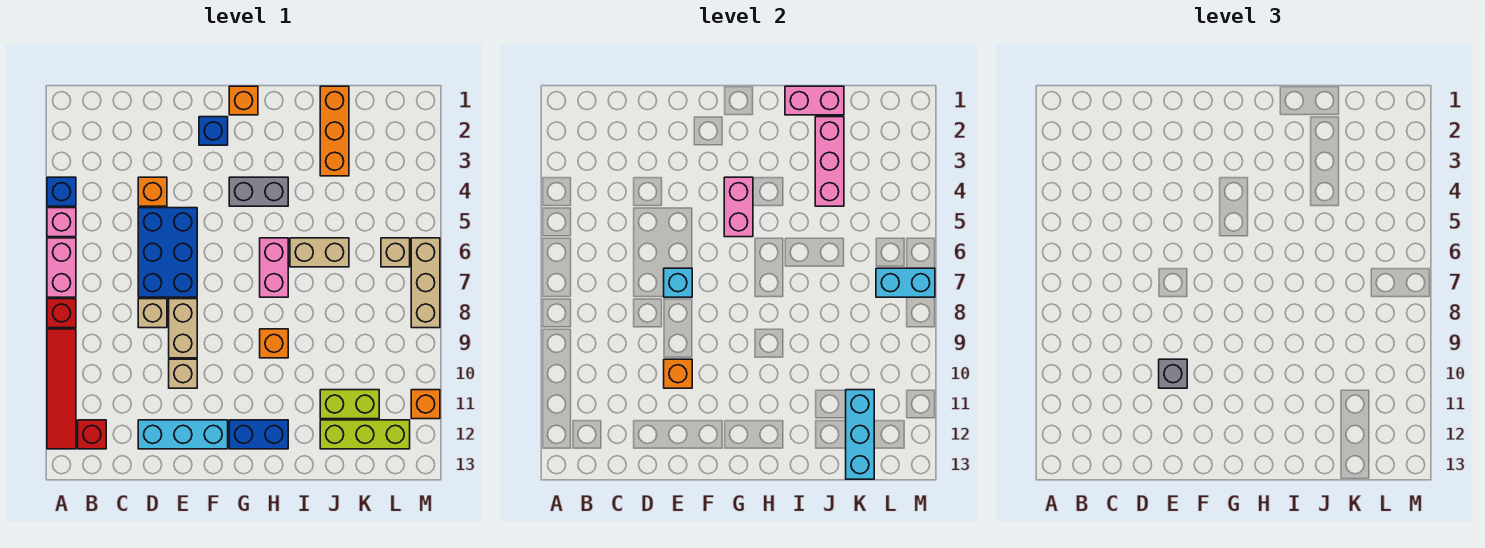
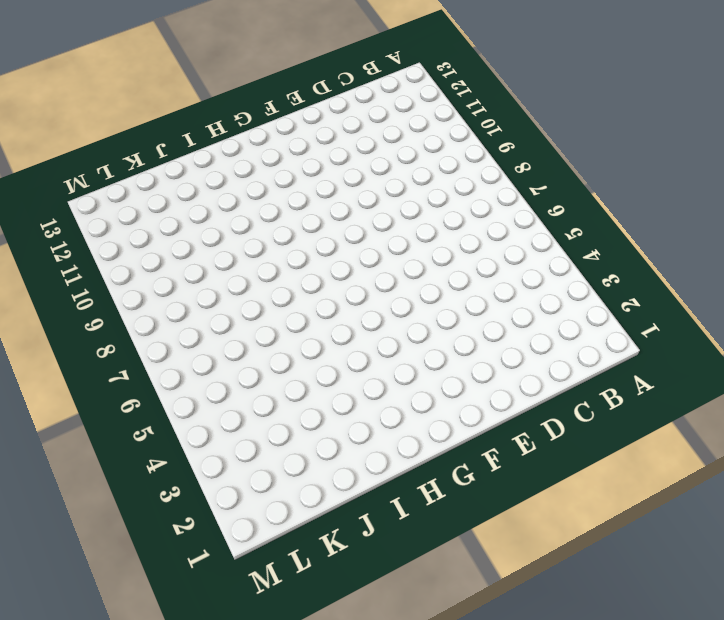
none -> blue 1x1 brick [47,177,76,206]
none -> pink 1x1 brick [47,208,76,237]
none -> pink 1x2 brick [47,238,76,297]
none -> red 1x1 brick [47,299,76,328]

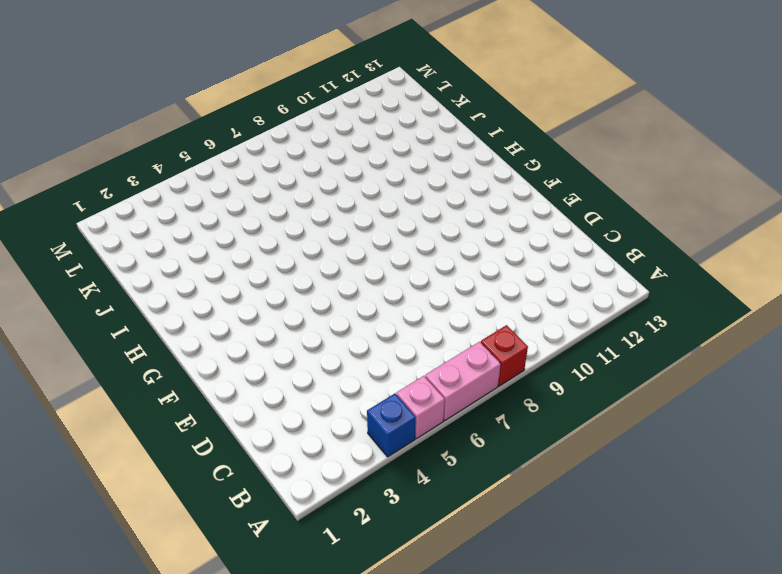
none -> red 1x4 tile [47,329,76,449]
none -> red 1x1 brick [78,420,106,449]
none -> orange 1x1 brick [138,177,167,206]
none -> blue 2x3 brick [138,208,197,297]

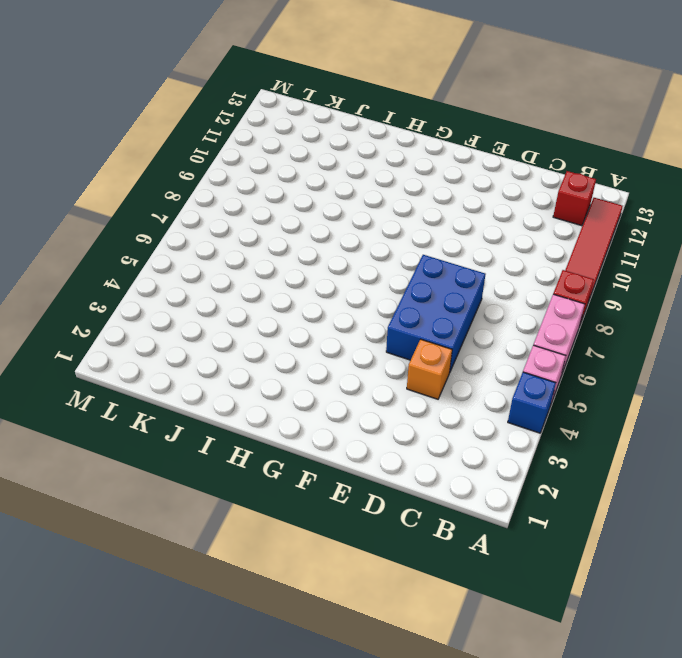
none -> tan 1x1 brick [138,299,167,328]
none -> cyan 1x3 brick [138,420,228,449]
none -> tan 1x2 brick [169,299,197,358]
none -> tan 1x1 brick [169,359,197,388]

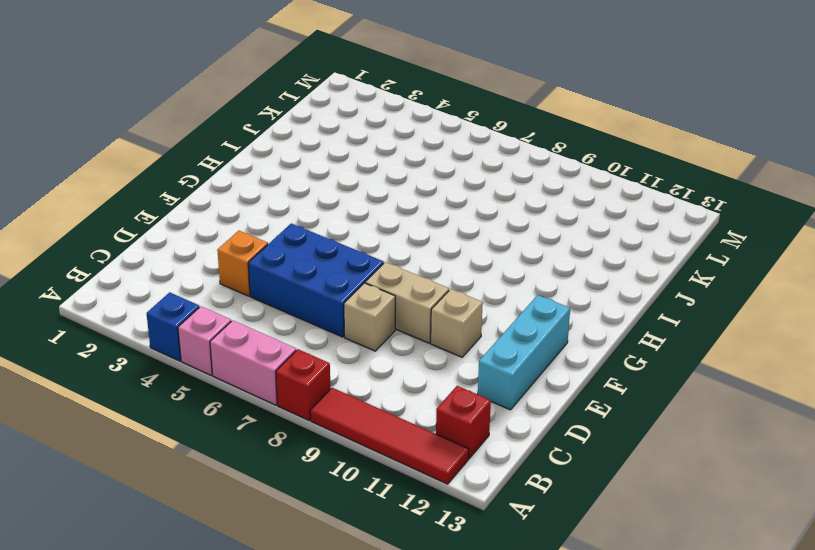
none -> blue 1x1 brick [199,117,228,145]
none -> orange 1x1 brick [229,86,258,115]
none -> grey 1x2 brick [229,177,288,206]
none -> blue 1x2 brick [229,420,288,449]

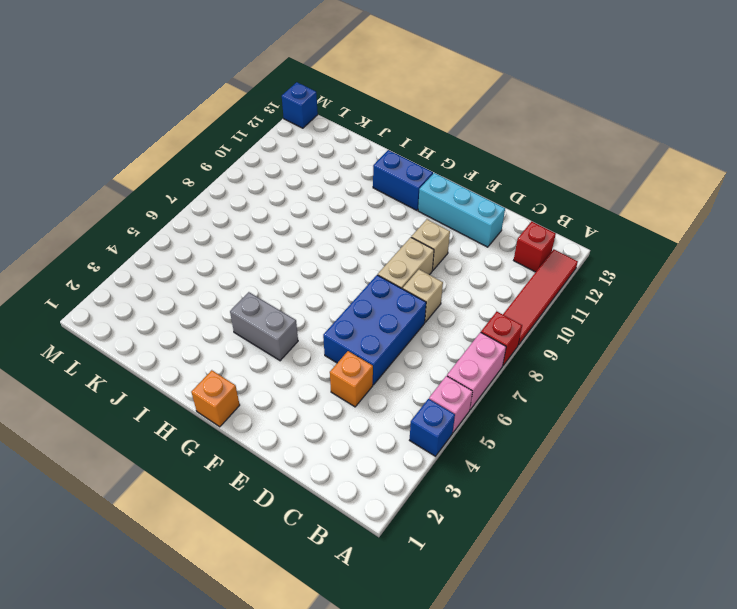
blue 1x1 brick [282,82,318,128] -> blue 1x1 brick moved to [199,117,228,145]
none -> pink 1x2 brick [260,238,288,297]
none -> orange 1x1 brick [260,329,288,358]
none -> tan 1x2 brick [290,238,349,267]
none -> orange 1x3 brick [320,86,349,176]

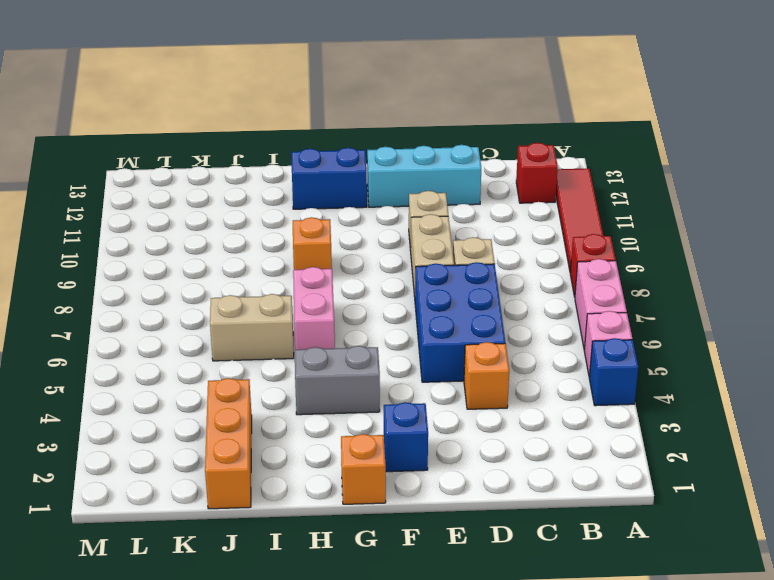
none -> lime 1x2 brick [320,390,379,419]
none -> lime 1x3 brick [320,420,410,449]
none -> tan 1x1 brick [381,238,410,267]
none -> tan 1x3 brick [411,238,440,328]

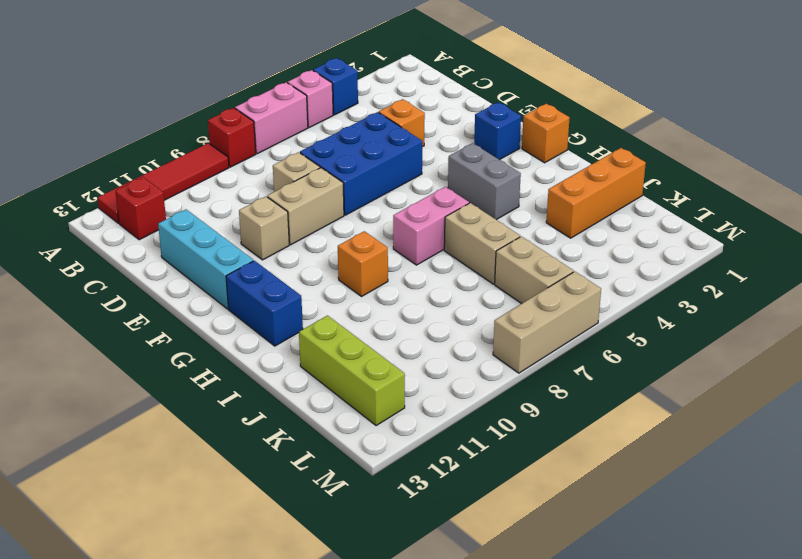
tan 1x2 brick [495,236,574,304] -> tan 1x1 brick [381,238,410,267]
none -> lime 1x2 brick [320,390,379,419]
none -> orange 1x1 brick [411,390,440,419]
none -> cyan 1x1 brick [664,268,692,297]
none -> orange 1x1 brick [664,359,692,388]

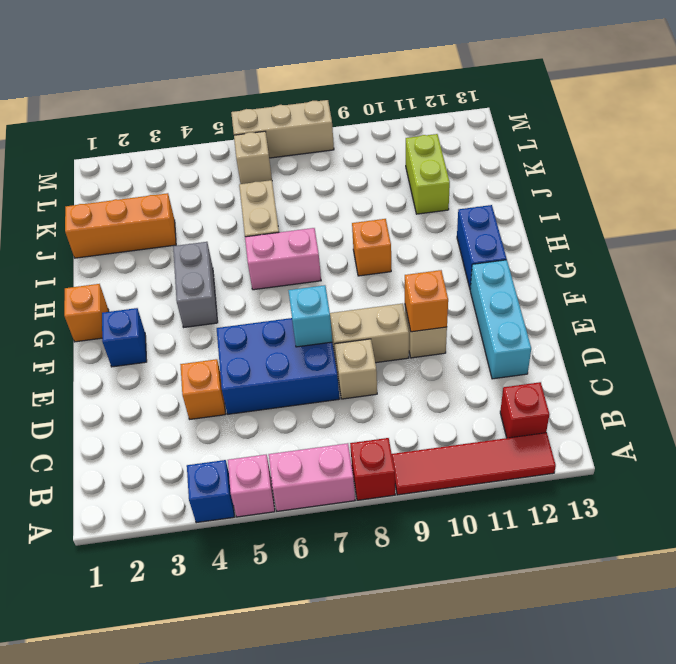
none -> lime 1x3 brick [320,420,410,449]
none -> orange 1x1 brick [411,390,440,419]
none -> pink 1x2 brick [724,177,753,237]
none -> pink 1x2 brick [785,86,844,115]

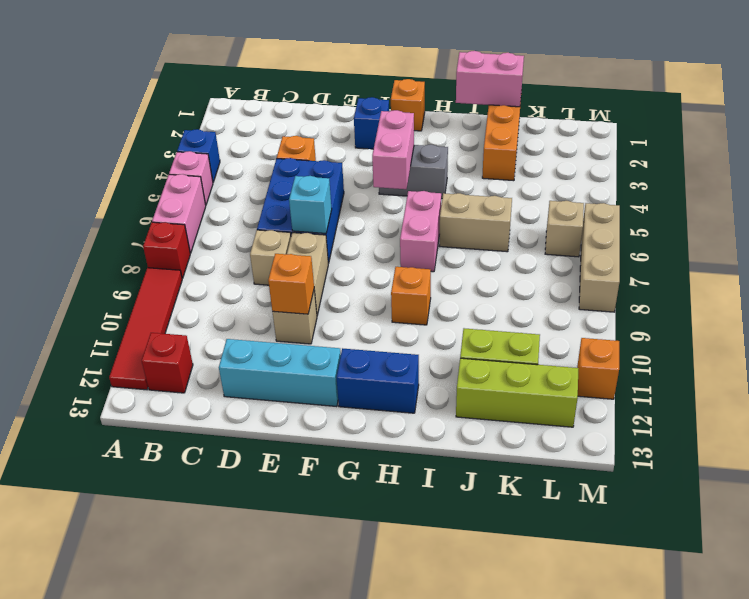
none -> pink 1x3 brick [815,117,844,206]
none -> cyan 1x3 brick [846,390,874,479]
none -> cyan 1x2 brick [876,268,935,297]
none -> grey 1x1 brick [1159,359,1187,388]

